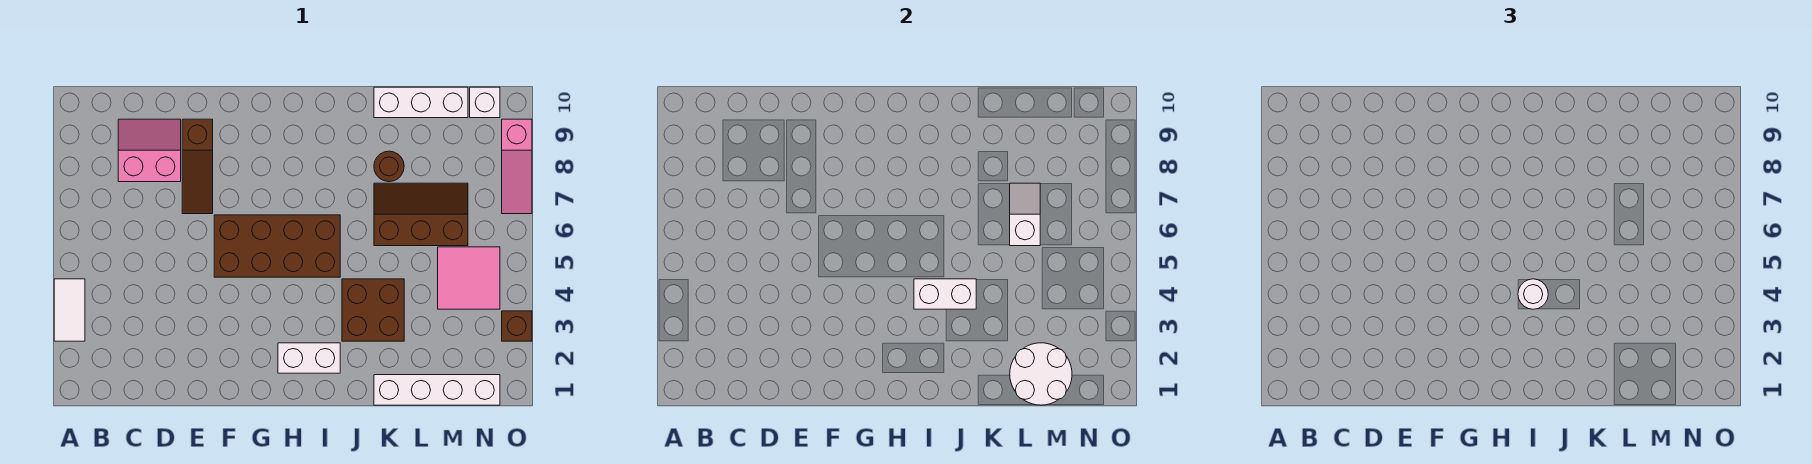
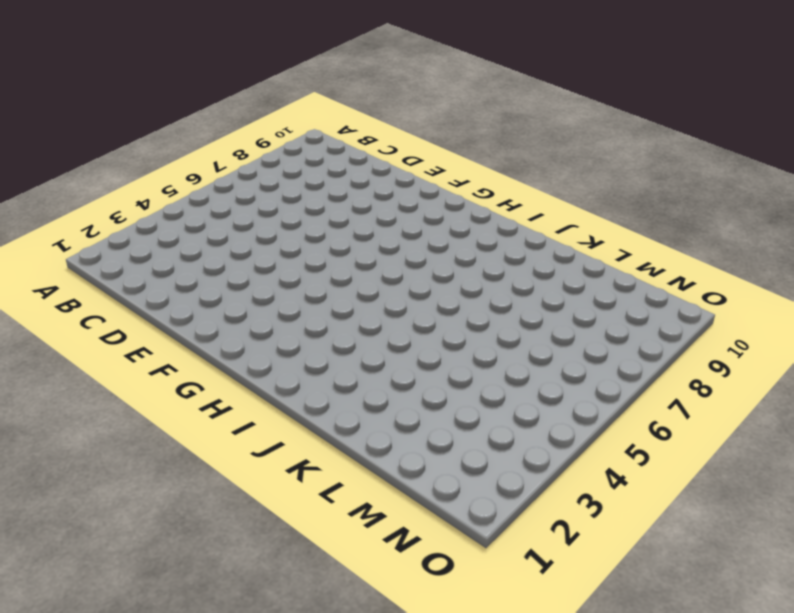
none -> white 1x2 tile [54,279,85,341]
none -> pink 2x2 slope [118,119,181,182]
none -> brown 1x3 slope [182,119,213,214]

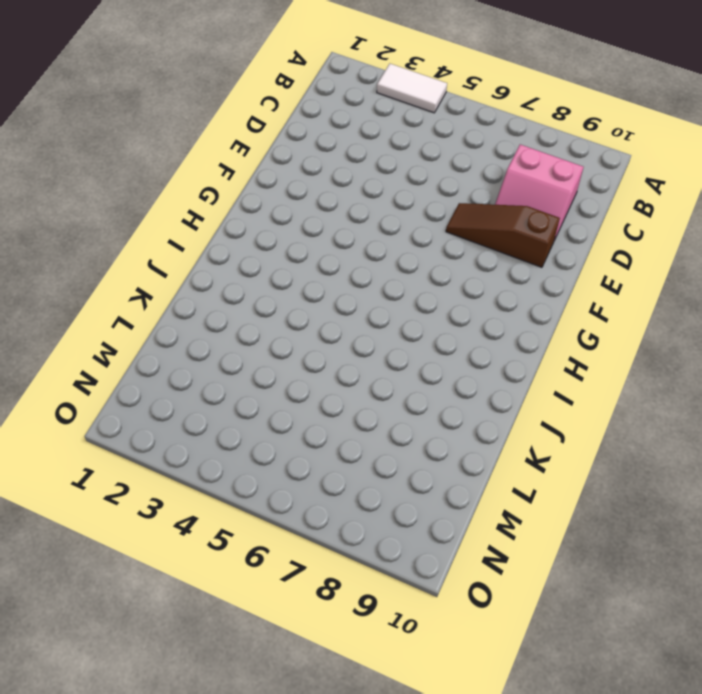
pink 2x2 slope [495,144,584,240] -> pink 2x2 slope turned to [118,119,181,182]
none -> brown 2x4 brick [214,215,340,277]
none -> white 1x2 brick [278,343,340,373]
none -> brown 2x2 brick [342,279,404,341]

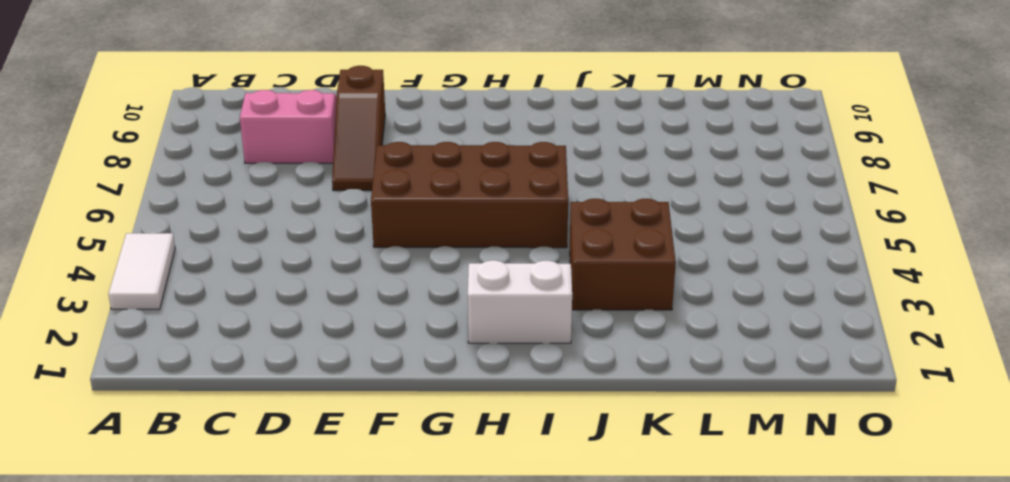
none -> white 1x4 brick [374,375,500,405]
none -> brown 2x3 slope [374,183,468,246]
none -> brown 1x1 round brick [374,151,404,182]

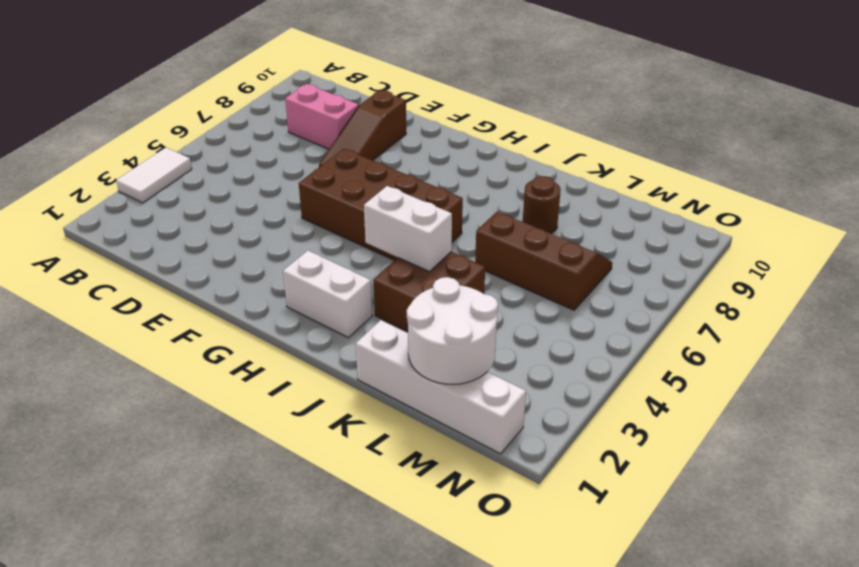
none -> white 1x3 brick [374,87,468,118]
none -> pink 2x2 tile [438,247,500,309]
none -> white 1x1 brick [470,87,500,118]

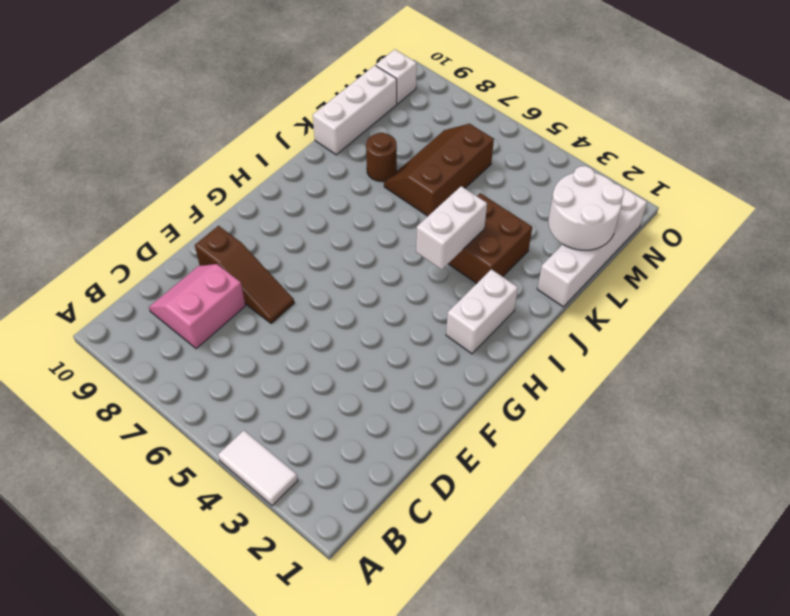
none -> brown 2x4 brick [214,215,340,277]
none -> pink 2x2 tile [438,247,500,309]
none -> brown 1x1 brick [502,311,532,341]

